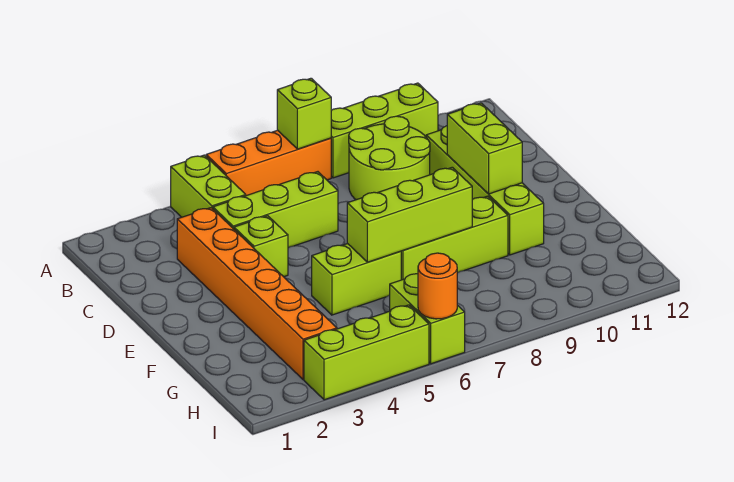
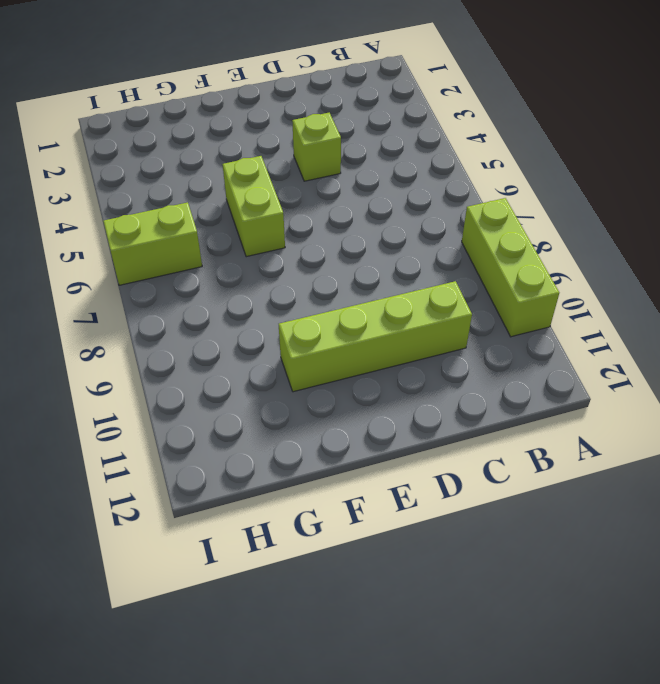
none -> lime 1x2 brick [171,155,246,217]
none -> orange 1x3 brick [206,130,331,196]
none -> lime 2x2 round brick [349,116,430,200]

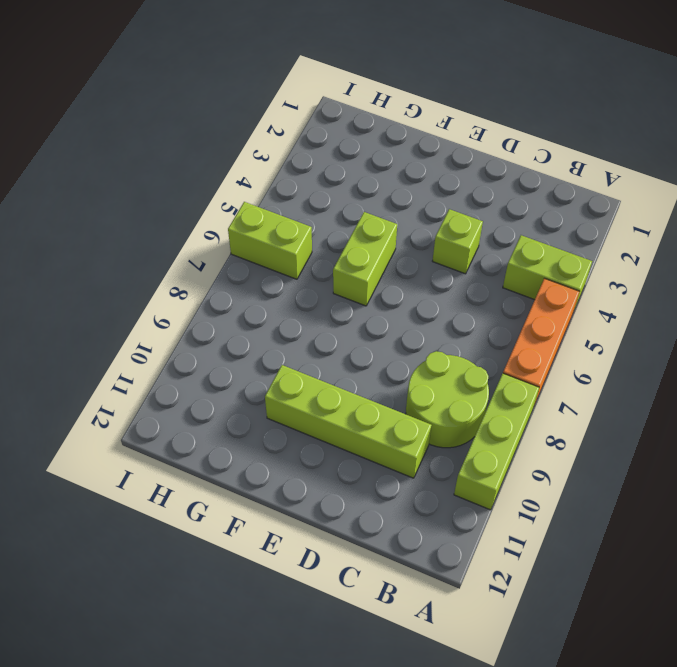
none -> orange 1x6 brick [177,208,337,380]
none -> lime 1x3 brick [213,172,338,248]
none -> lime 1x3 brick [401,196,508,280]

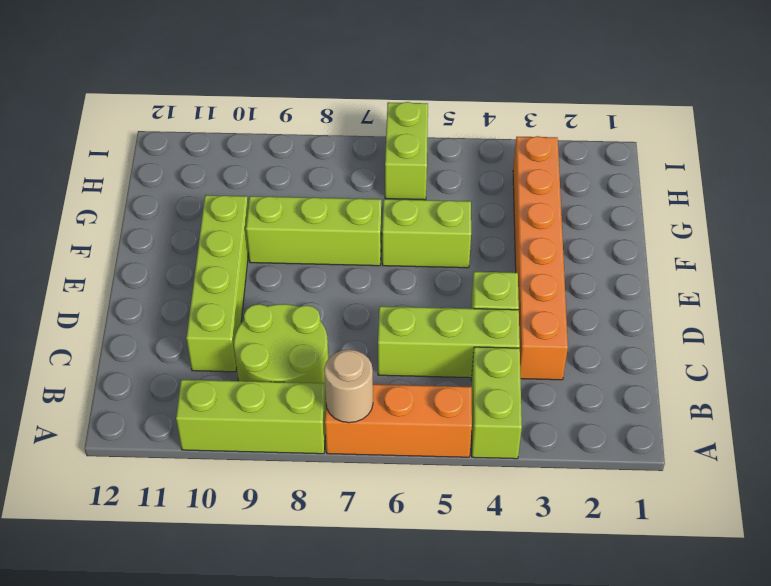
tan 1x1 round brick [324,350,373,423] -> lime 1x1 brick [277,78,331,149]
none -> lime 1x3 brick [304,305,429,400]
none -> lime 1x2 brick [447,103,522,194]
none -> lime 1x3 brick [347,167,472,262]

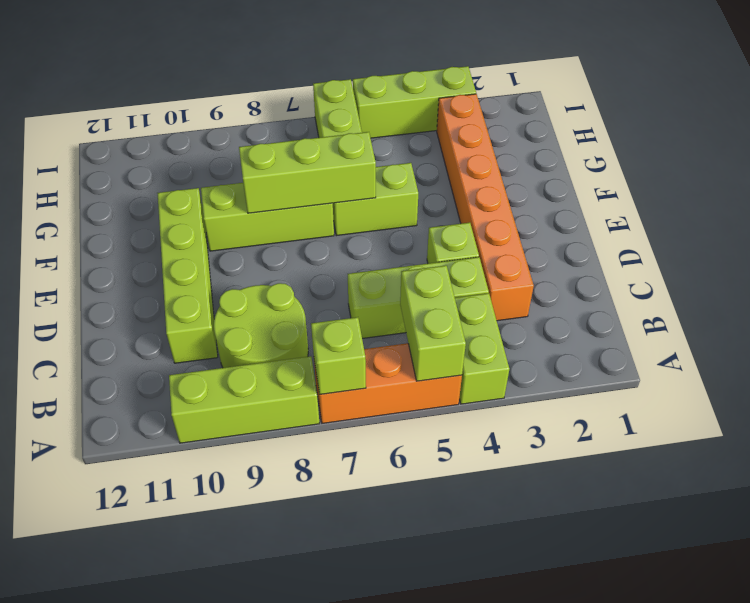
lime 1x2 brick [400,265,466,381] -> lime 1x2 brick moved to [447,103,522,194]
none -> orange 1x1 round brick [418,253,457,319]

